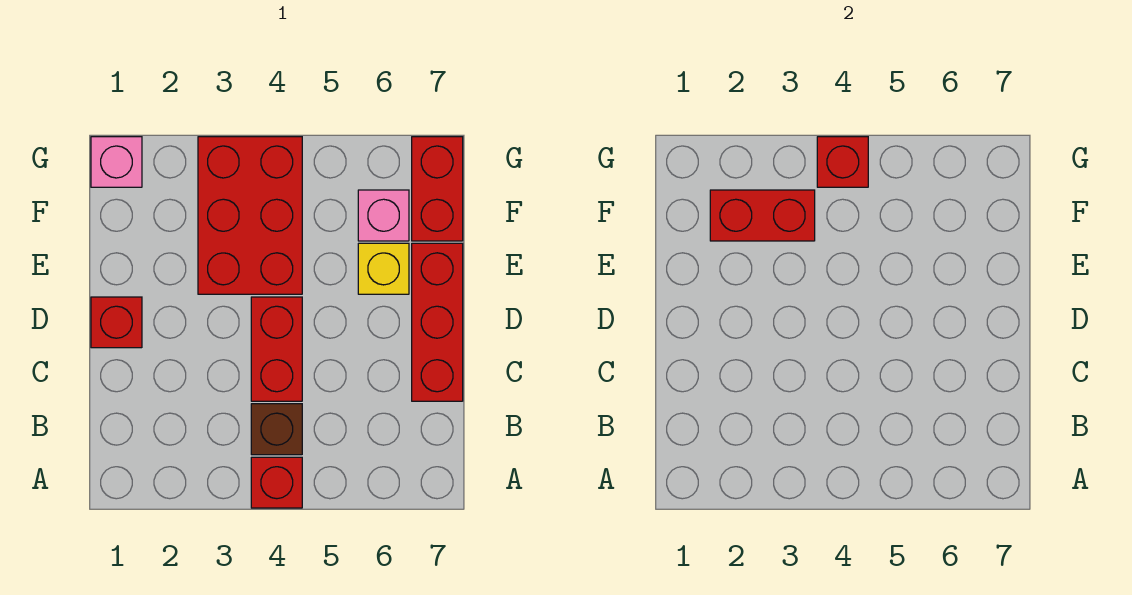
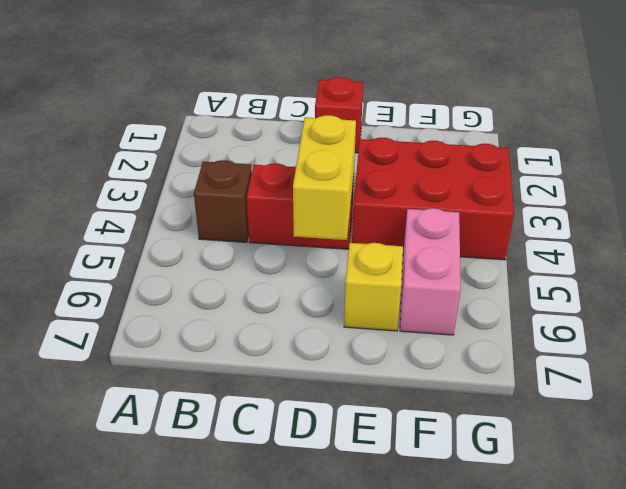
yellow 1x2 brick [293,115,356,240] -> none
pink 1x2 brick [400,208,461,335] -> pink 1x1 brick [358,190,409,241]
none -> red 1x1 brick [251,457,302,508]
none -> red 1x3 brick [412,243,463,401]
none -> red 1x2 brick [412,137,463,241]

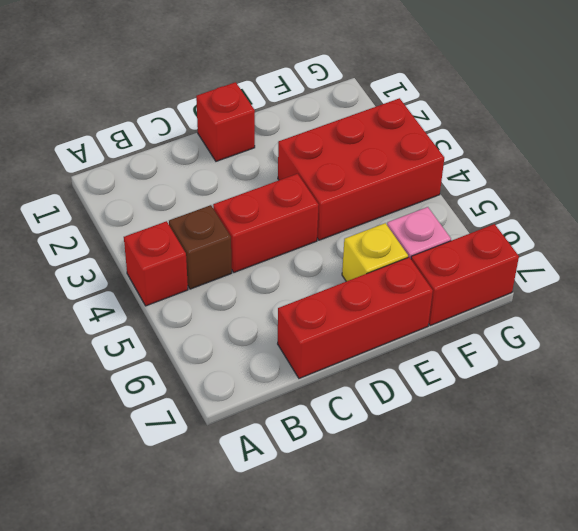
none -> pink 1x1 brick [91,137,142,187]
none -> red 1x2 brick [710,190,815,241]
none -> red 1x1 brick [817,137,868,187]

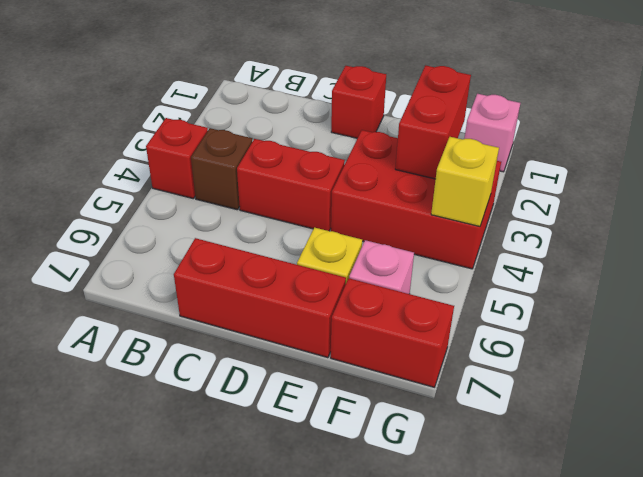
yellow 1x1 brick [431,137,499,226] -> red 1x1 brick [817,137,868,187]

